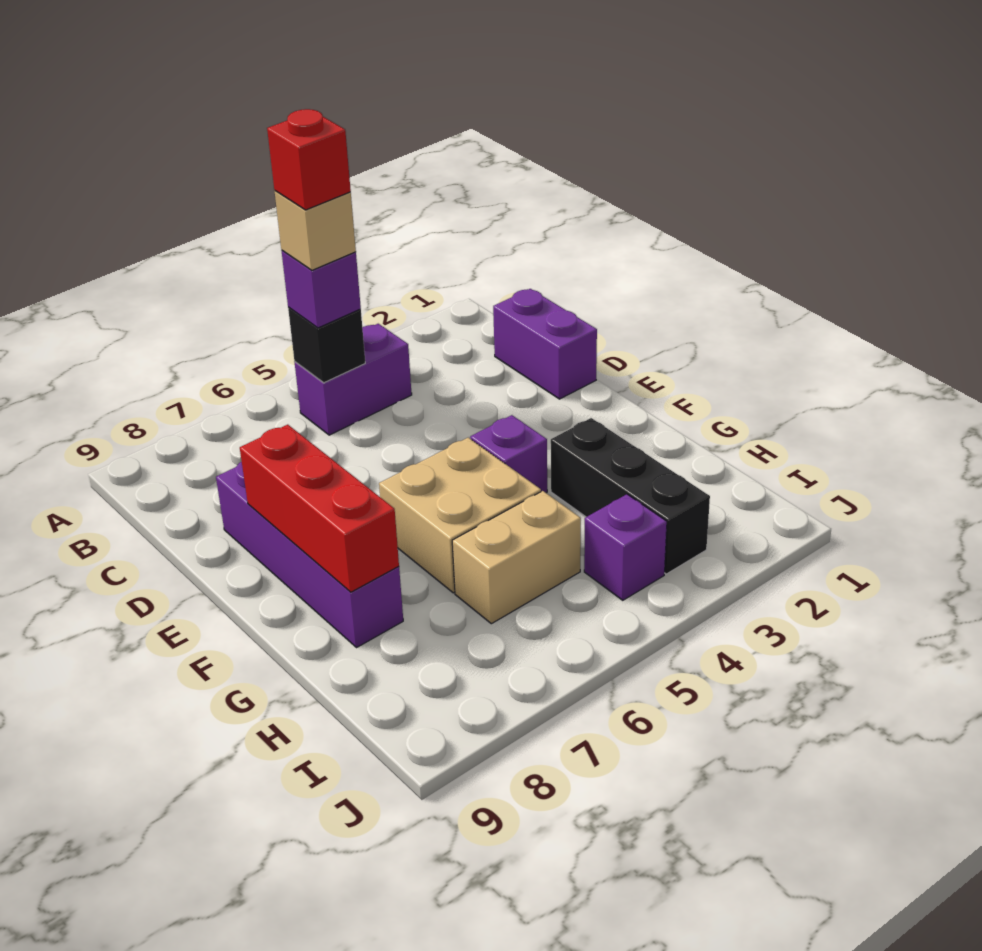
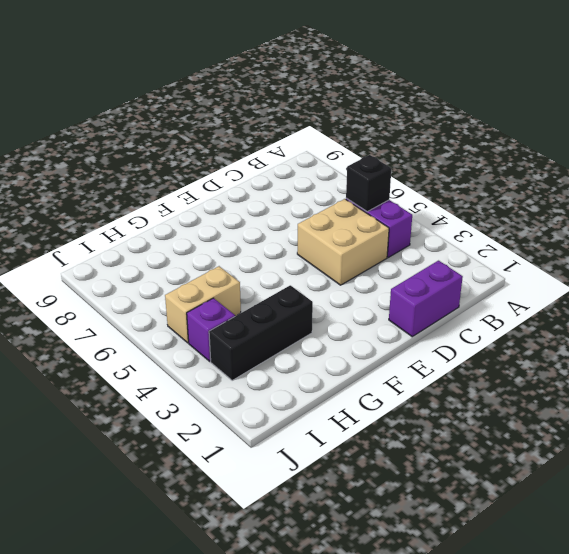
tan 2x2 brick [297,199,389,285] -> tan 2x2 brick moved to [379,438,541,593]
tan 1x2 brick [165,266,241,343] -> tan 1x2 brick turned to [452,491,581,624]
none -> purple 1x4 brick [216,462,403,647]
none -> purple 1x1 brick [470,415,547,493]
none -> red 1x3 brick [240,425,399,592]

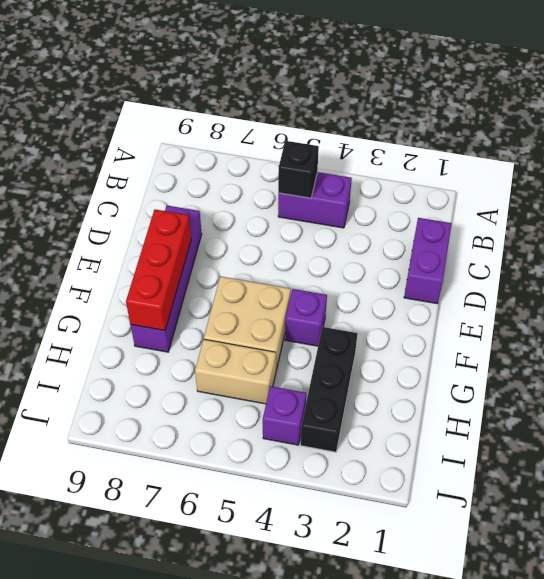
none -> purple 1x1 brick [282,251,361,328]
none -> tan 1x1 brick [275,191,356,270]
none -> red 1x1 brick [267,109,351,210]

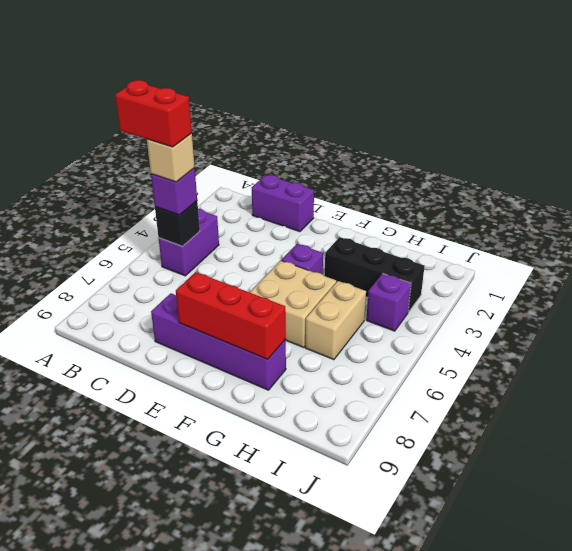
red 1x2 brick [115,80,192,147] -> red 1x1 brick [267,109,351,210]

